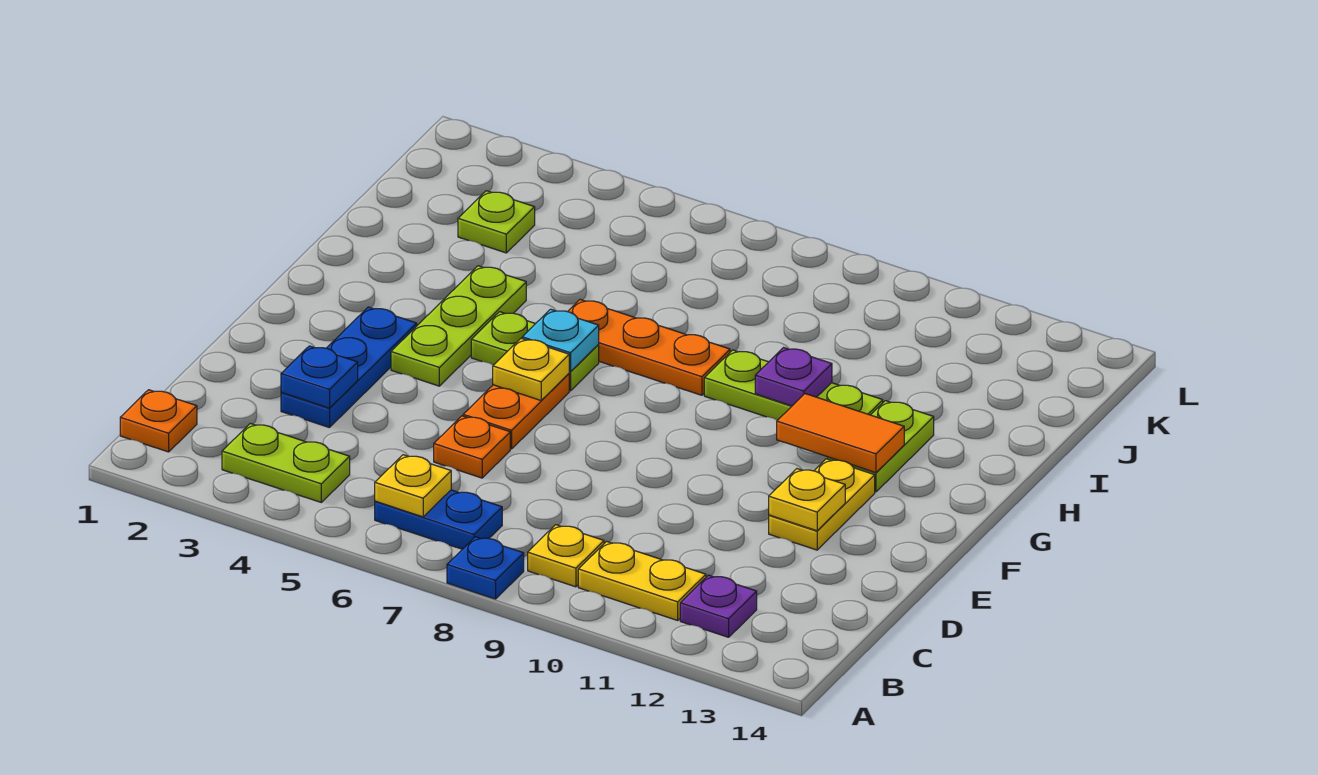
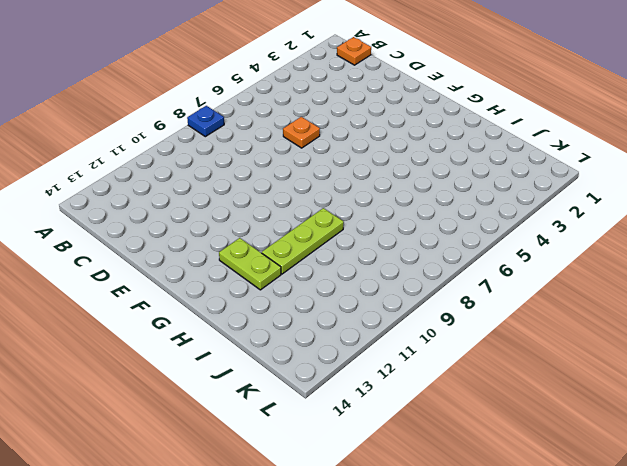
none -> lime 1x2 plate [222,423,350,502]
none -> blue 1x2 plate [375,490,502,549]
none -> yellow 1x1 plate [528,525,604,587]

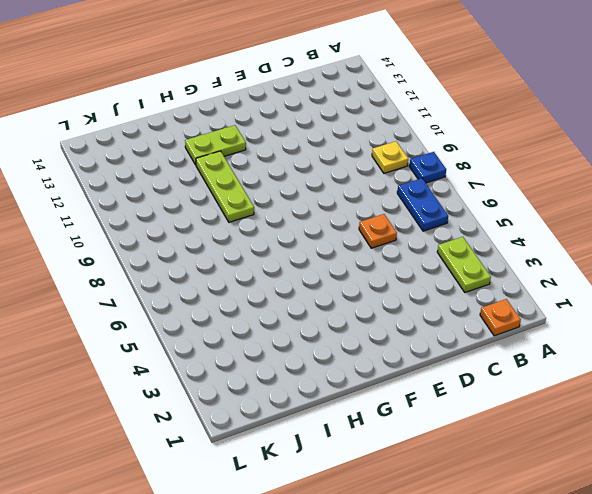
none -> yellow 1x2 plate [578,541,706,620]
none -> purple 1x1 plate [680,575,757,637]
none -> blue 1x3 plate [281,307,417,428]

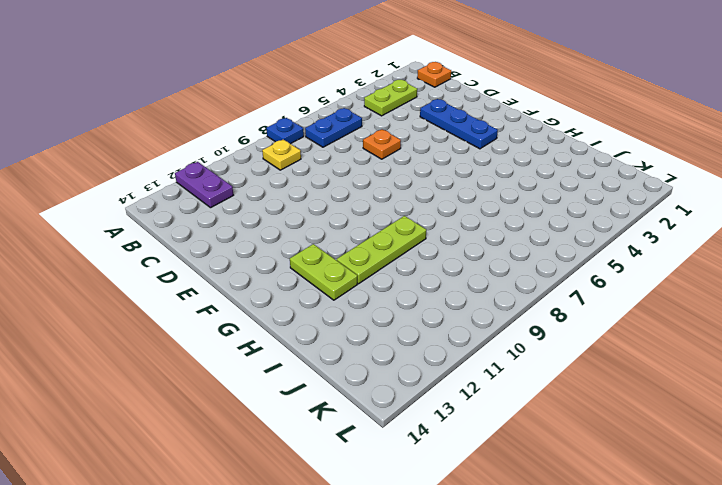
purple 1x2 plate [175,162,233,208] -> purple 1x1 plate [680,575,757,637]
none -> yellow 1x2 plate [578,541,706,620]
none -> orange 1x2 plate [463,374,569,449]
none -> yellow 1x2 plate [769,459,875,550]

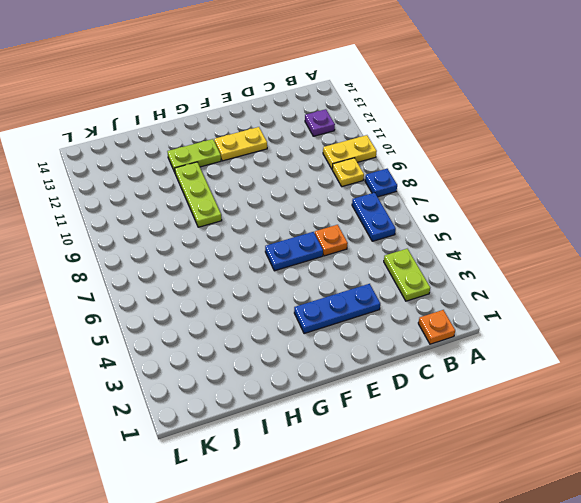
yellow 1x2 plate [323,135,377,169] -> yellow 1x2 plate turned to [578,541,706,620]
blue 1x2 plate [265,232,323,271] -> orange 1x2 plate [463,374,569,449]
none -> lime 1x3 plate [391,266,526,386]
none -> lime 1x2 plate [471,312,599,391]
none -> orange 1x3 plate [568,300,730,395]

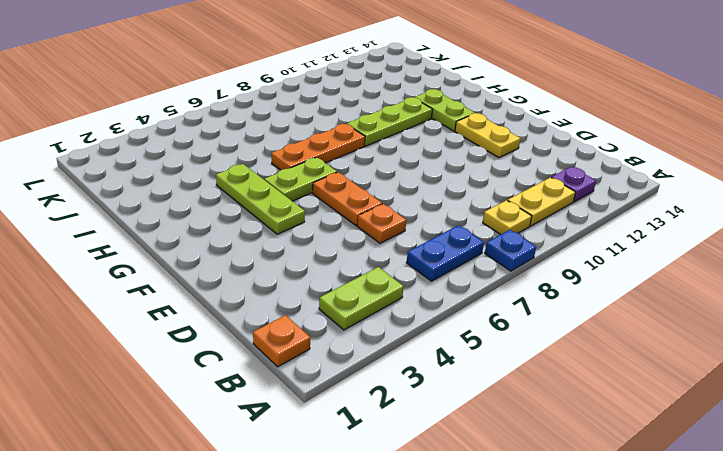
none -> blue 1x3 plate [281,307,417,428]
none -> lime 1x1 plate [458,191,535,253]
none -> yellow 1x1 plate [375,455,451,517]

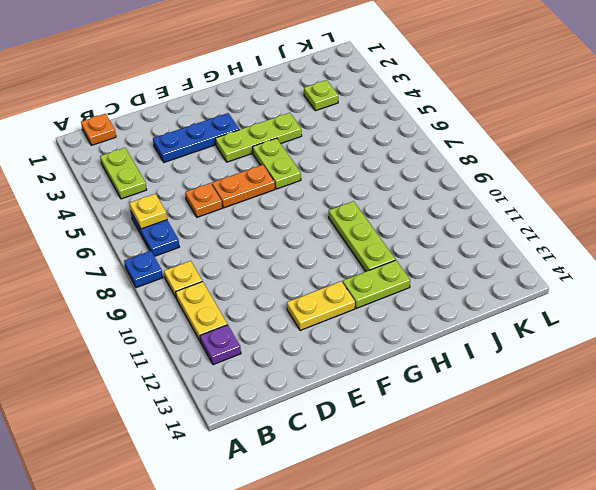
none -> orange 1x3 plate [568,300,730,395]
none -> blue 1x1 plate [281,346,358,408]
none -> yellow 1x1 plate [769,469,845,531]

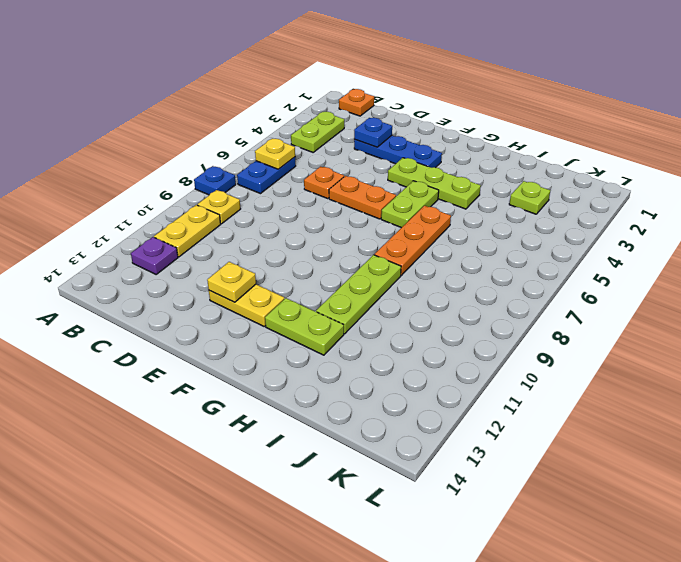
none -> yellow 1x1 plate [493,338,569,400]
none -> cyan 1x1 plate [522,309,599,371]
none -> orange 1x2 tile [777,394,904,473]

